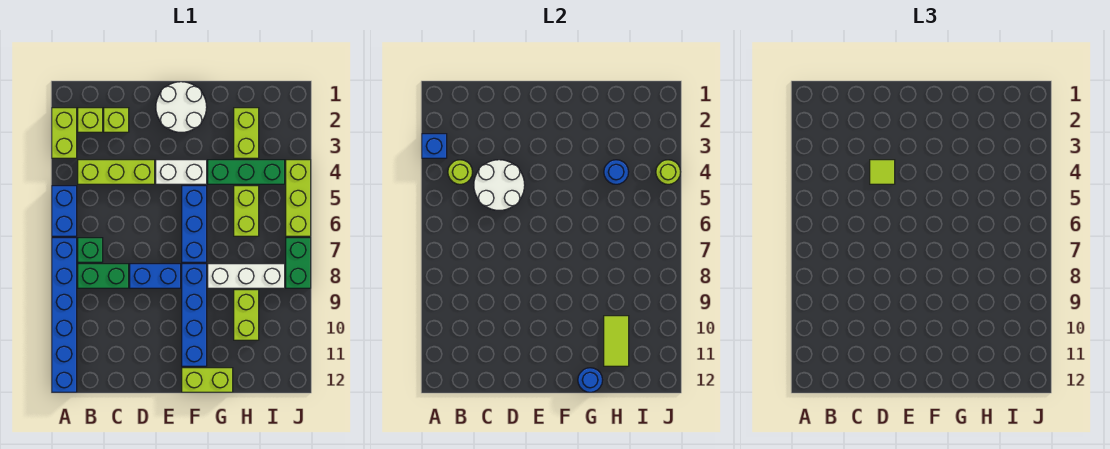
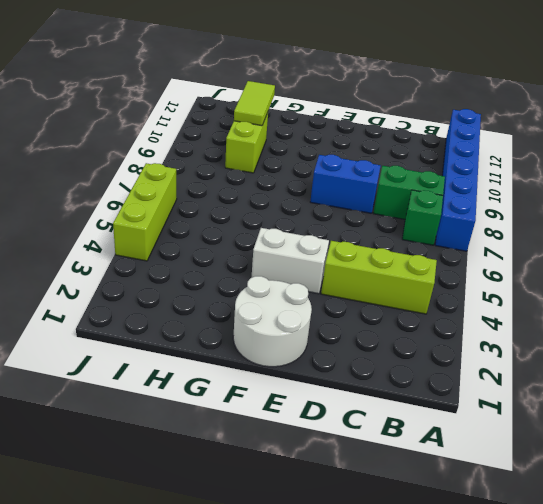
none -> lime 1x2 brick [52,108,77,158]
none -> blue 1x2 brick [52,186,77,236]
none -> lime 1x1 brick [78,108,103,132]

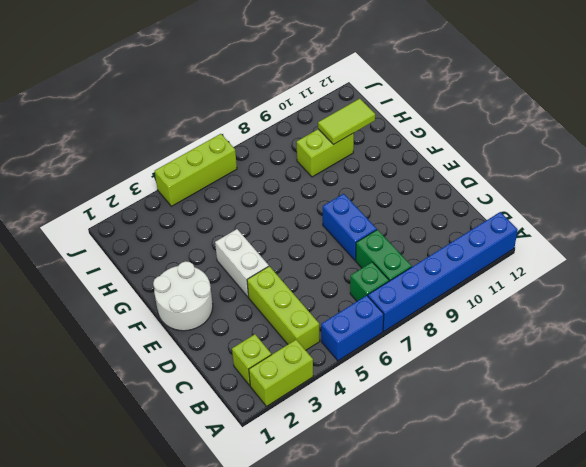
none -> lime 1x1 brick [104,108,129,132]
none -> blue 1x3 brick [182,186,207,262]
none -> blue 1x4 brick [182,264,207,366]

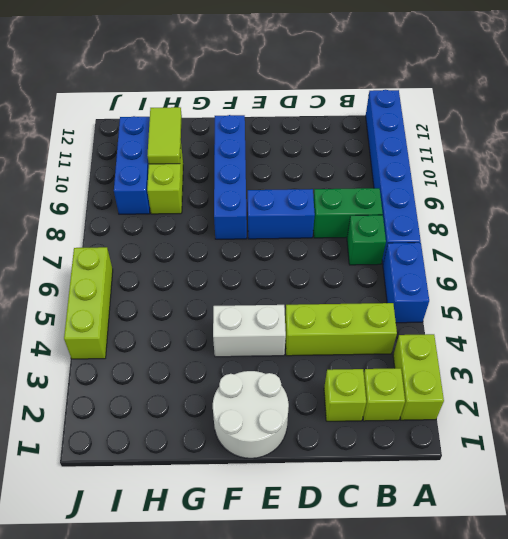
blue 1x3 brick [114,116,150,214] -> blue 1x3 brick moved to [182,186,207,262]
none -> lime 1x2 brick [182,368,233,392]
none -> green 1x3 brick [208,160,285,184]
none -> white 1x3 brick [208,264,285,288]

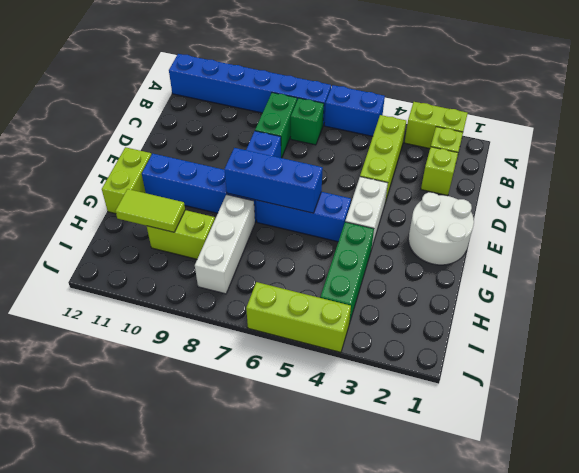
blue 1x3 brick [224,148,323,213] -> none
none -> lime 1x2 brick [234,108,259,158]
none -> lime 1x2 brick [234,186,259,236]
none -> green 1x2 brick [286,238,311,288]

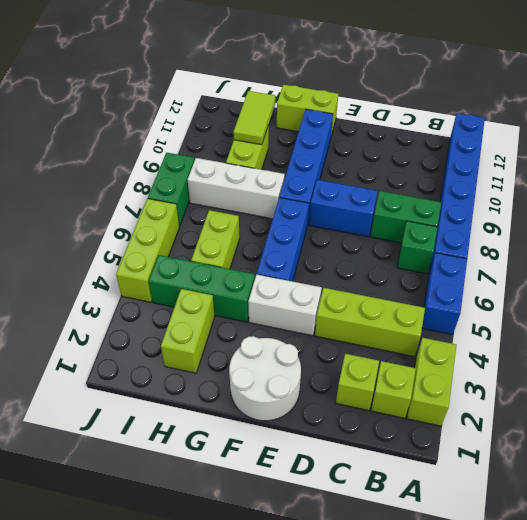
none -> blue 1x1 brick [422,134,447,158]
none -> lime 1x1 round brick [448,160,472,184]
none -> white 2x2 round brick [474,160,525,210]

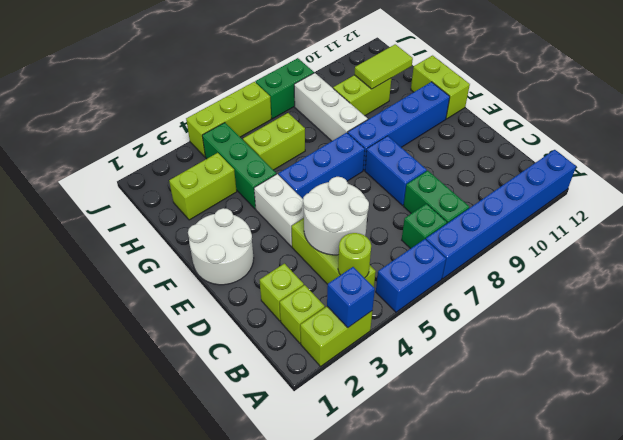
none -> blue 1x1 round brick [578,368,602,392]
none -> blue 1x1 round brick [604,160,628,184]
none -> lime 1x1 round brick [656,160,680,184]

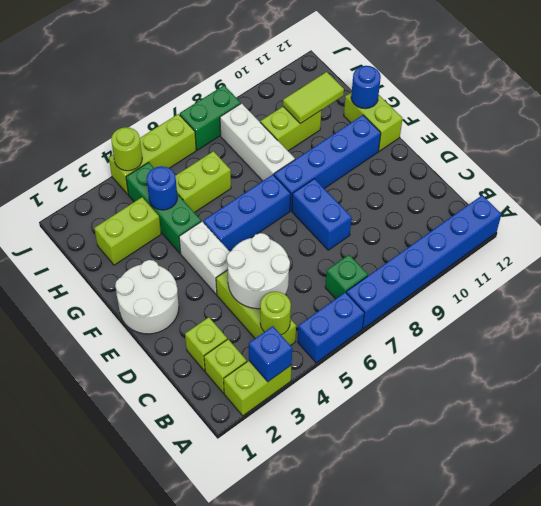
none -> green 1x2 brick [78,264,129,288]
none -> lime 1x1 tile [870,160,895,184]

